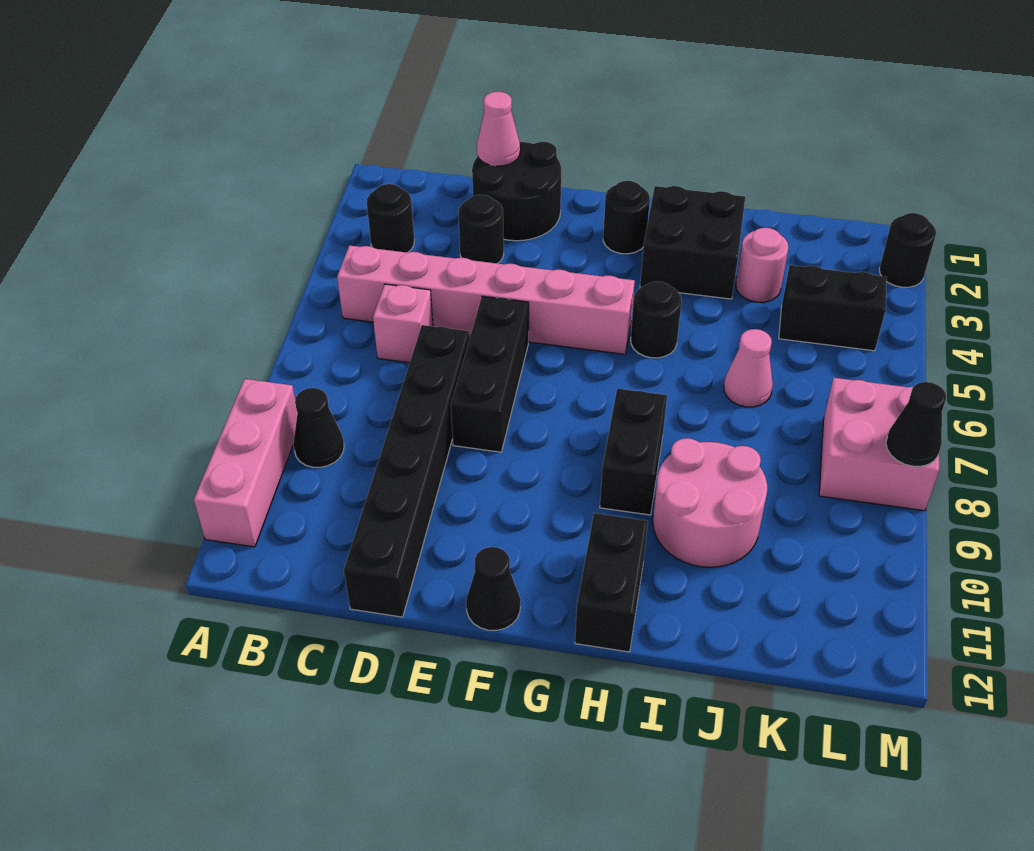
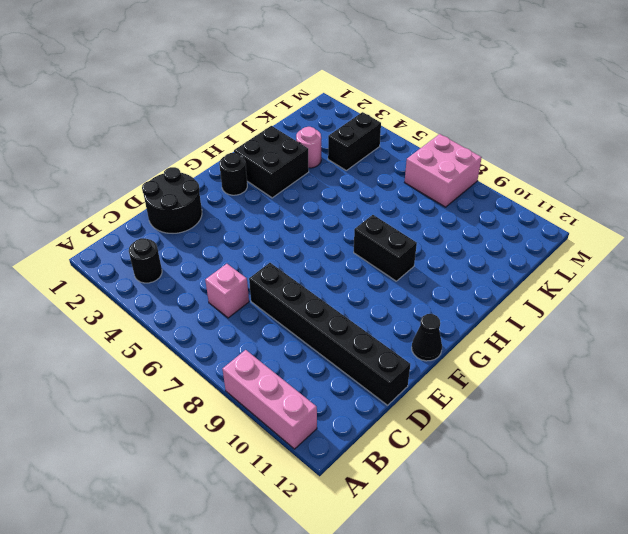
none -> pink 1x6 brick [337,245,635,354]
none -> black 1x1 cone [293,388,344,467]
none -> black 1x1 round brick [458,195,504,264]

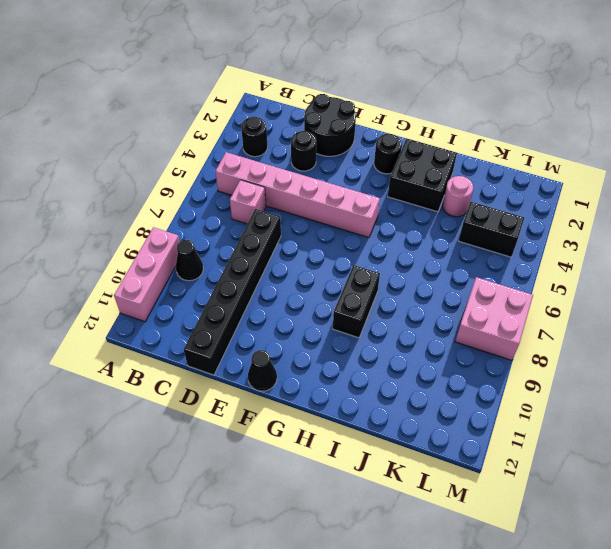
none -> black 1x3 brick [451,296,529,452]
none -> black 1x1 round brick [631,281,682,358]
none -> black 1x2 brick [575,513,648,652]

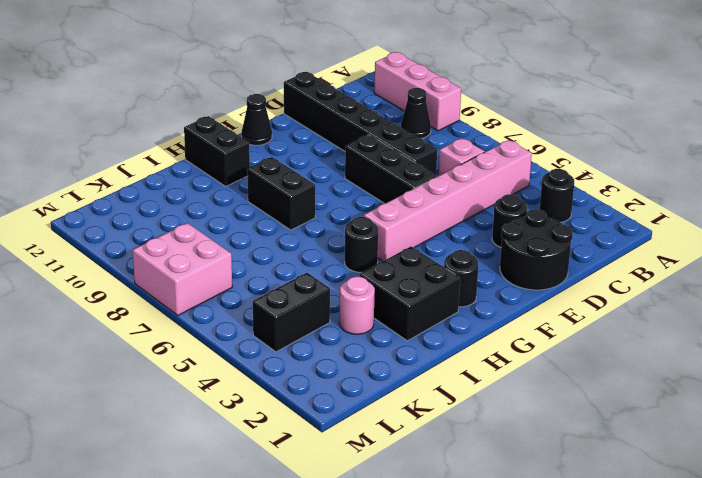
none -> pink 2x2 round brick [653,438,767,567]
none -> pink 1x1 cone [724,329,773,407]
none -> black 1x1 round brick [879,213,936,287]

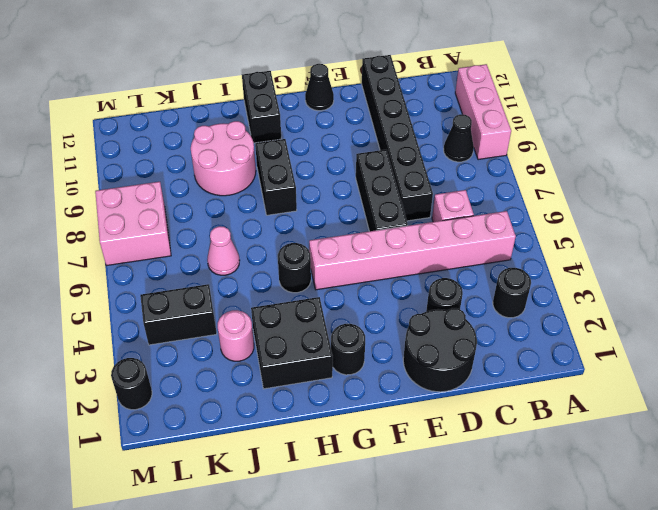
none -> pink 1x1 cone [477,92,520,166]
none -> black 1x1 cone [886,382,946,466]

